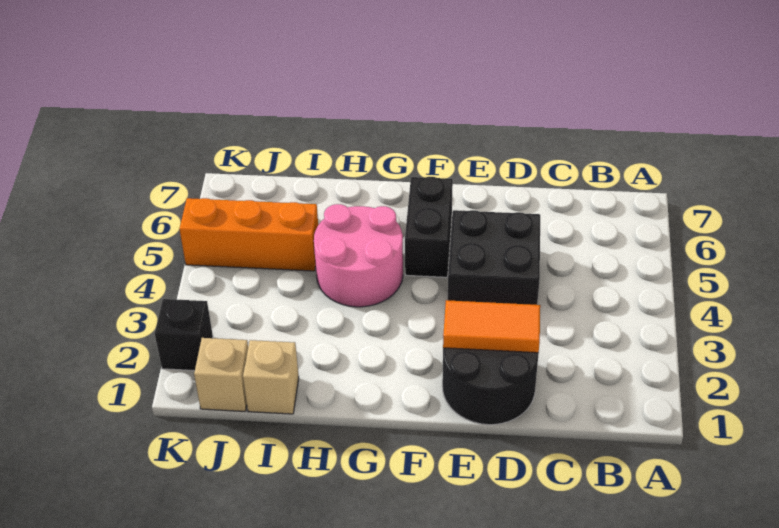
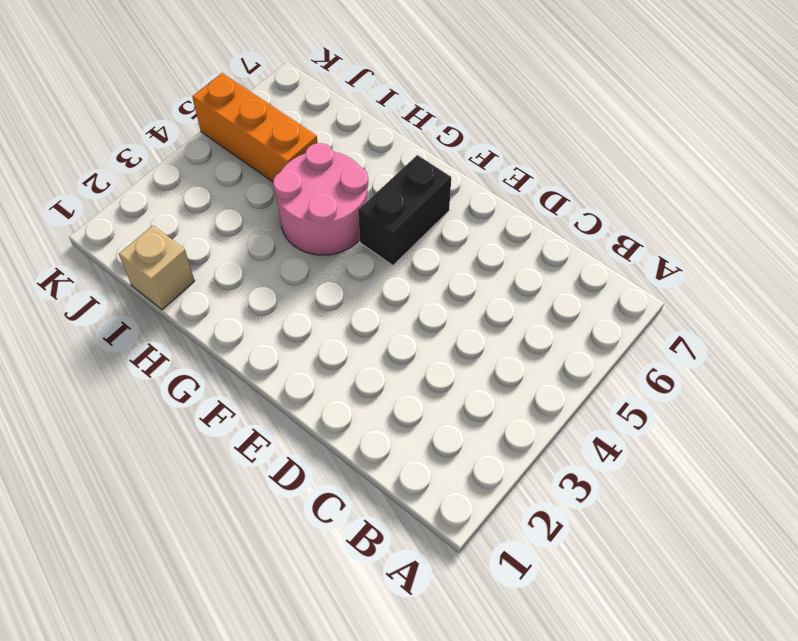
none -> black 2x2 round brick [442,348,539,425]
none -> black 2x2 brick [448,210,540,305]

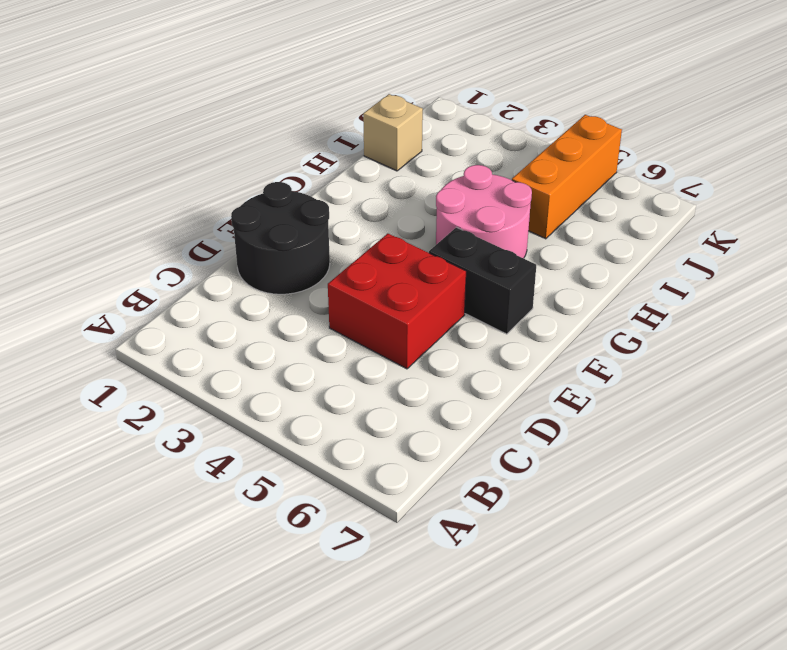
red 2x2 brick [328,234,466,369] -> black 2x2 brick [448,210,540,305]
none -> tan 1x1 brick [194,338,248,411]
none -> black 1x1 brick [155,299,213,371]

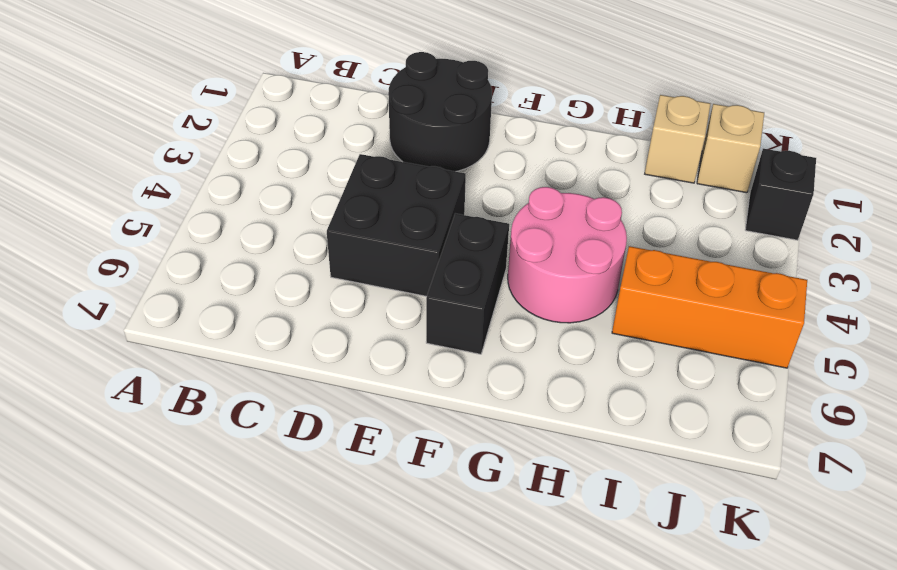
none -> orange 1x2 tile [443,300,540,353]

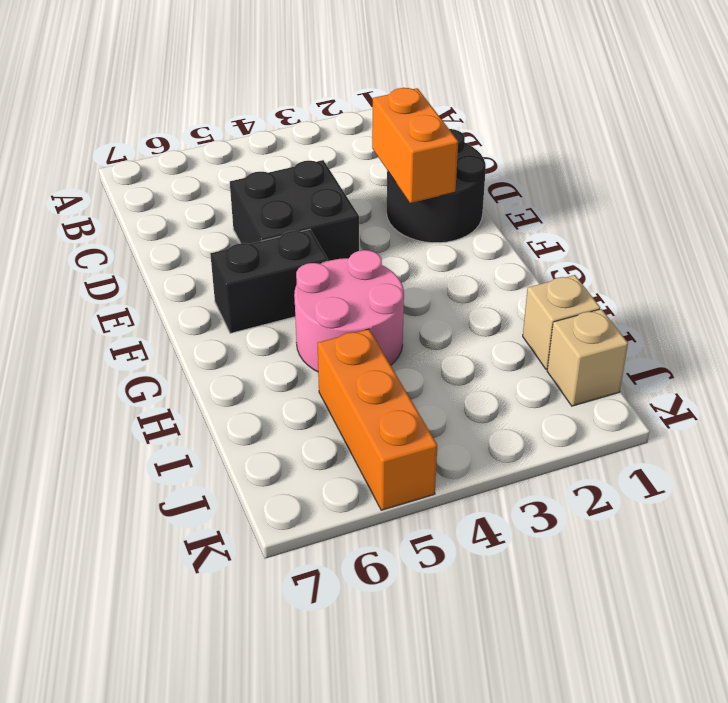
orange 1x2 brick [372,88,458,203] -> orange 1x2 tile [443,300,540,353]
none -> black 1x1 brick [155,299,213,371]

